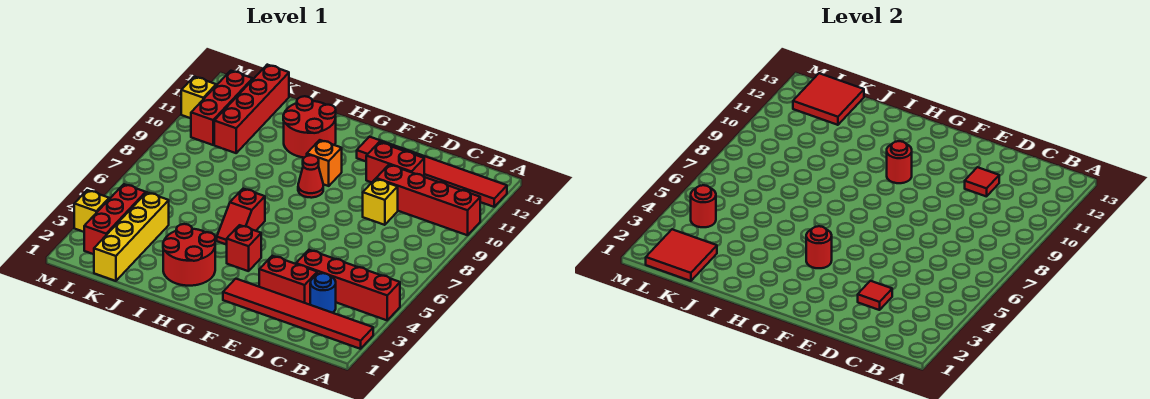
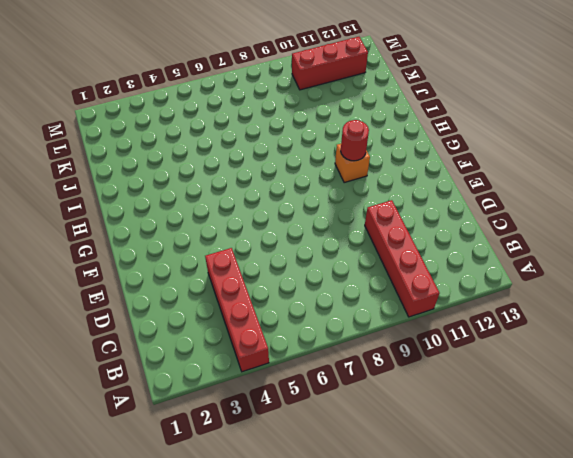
none -> red 1x6 tile [223,279,373,349]
none -> red 1x6 tile [357,137,507,207]
none -> blue 1x1 round brick [310,273,336,313]

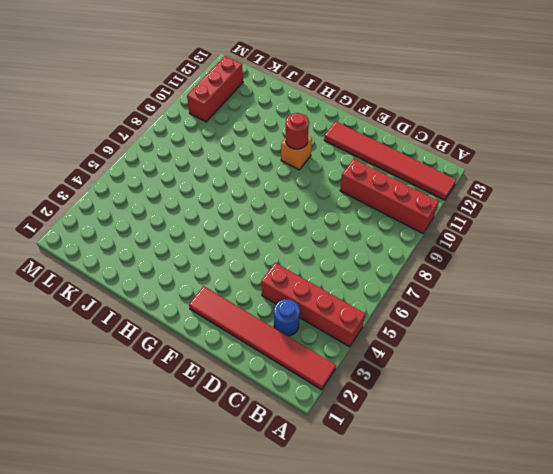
none -> red 1x2 brick [259,256,317,305]
none -> yellow 1x1 brick [363,179,398,225]
none -> red 1x2 brick [366,142,424,182]

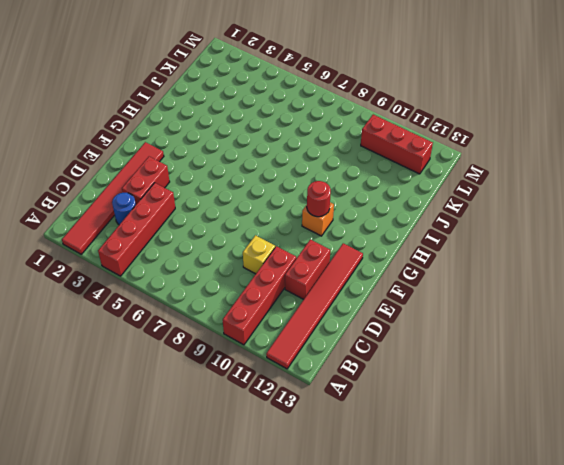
none -> red 1x1 brick [227,225,261,271]
none -> red 1x1 cone [298,155,323,198]
none -> red 2x2 round brick [163,224,215,286]

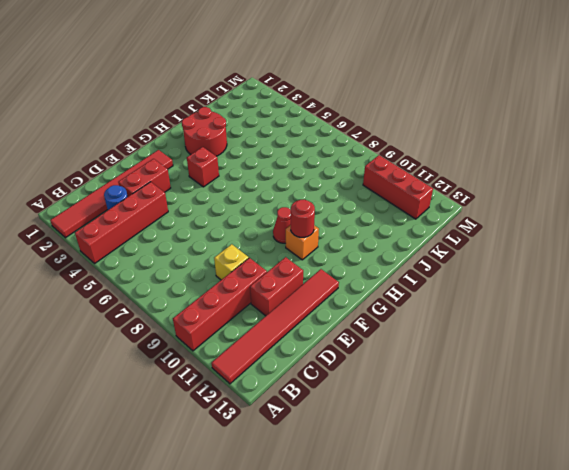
none -> red 1x2 slope [217,189,265,245]
none -> red 2x2 round brick [283,96,336,158]
none -> yellow 1x4 brick [94,192,169,281]

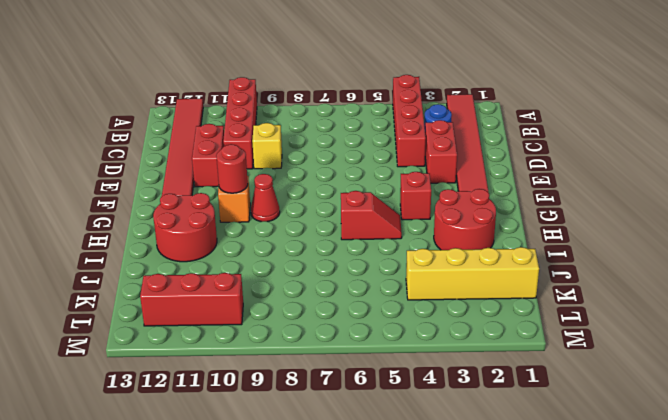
none -> red 1x4 brick [214,65,289,153]
none -> red 1x3 brick [84,184,146,254]
none -> yellow 1x1 brick [74,190,109,232]

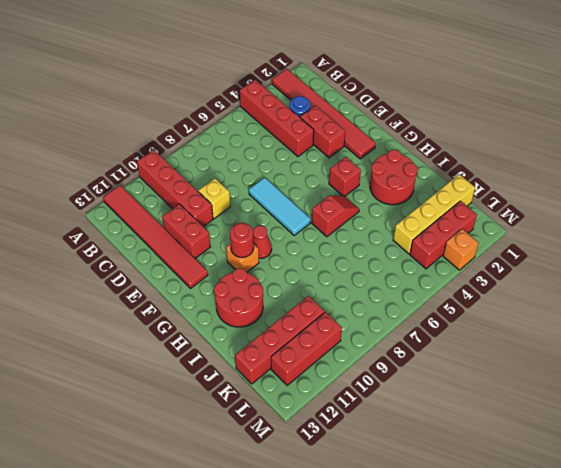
cyan 1x3 tile [249,178,310,235] -> none
orange 1x1 brick [443,229,479,270] -> yellow 1x1 brick [74,190,109,232]
none -> yellow 1x1 brick [181,77,216,118]
none -> red 1x1 tile [858,281,892,310]
none -> red 1x1 tile [965,167,999,197]

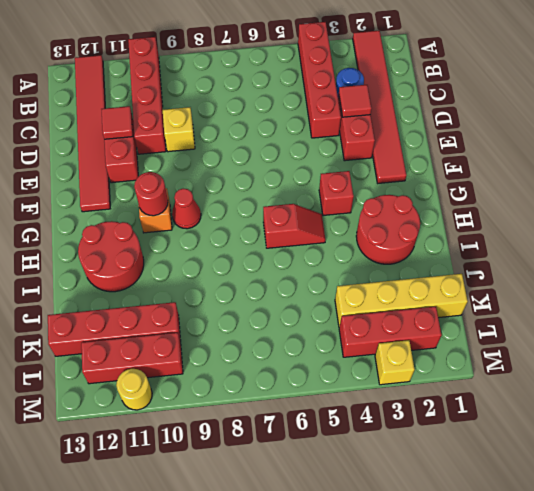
yellow 1x1 round brick [116,369,152,410] -> yellow 1x1 brick [181,77,216,118]
none -> red 1x1 round brick [806,226,832,268]
none -> red 2x2 tile [646,229,717,281]
none -> red 2x2 tile [793,73,864,125]

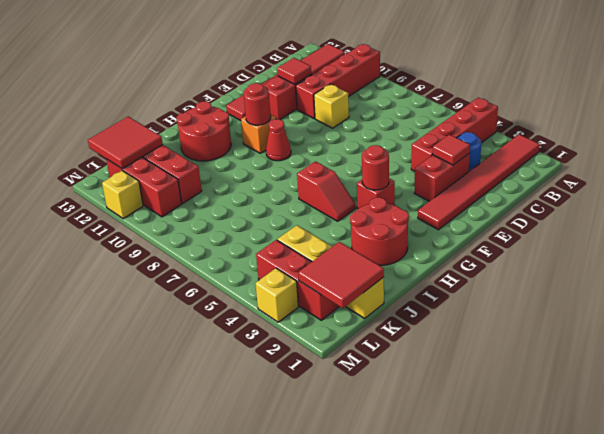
none -> red 1x1 round brick [691,185,716,227]

